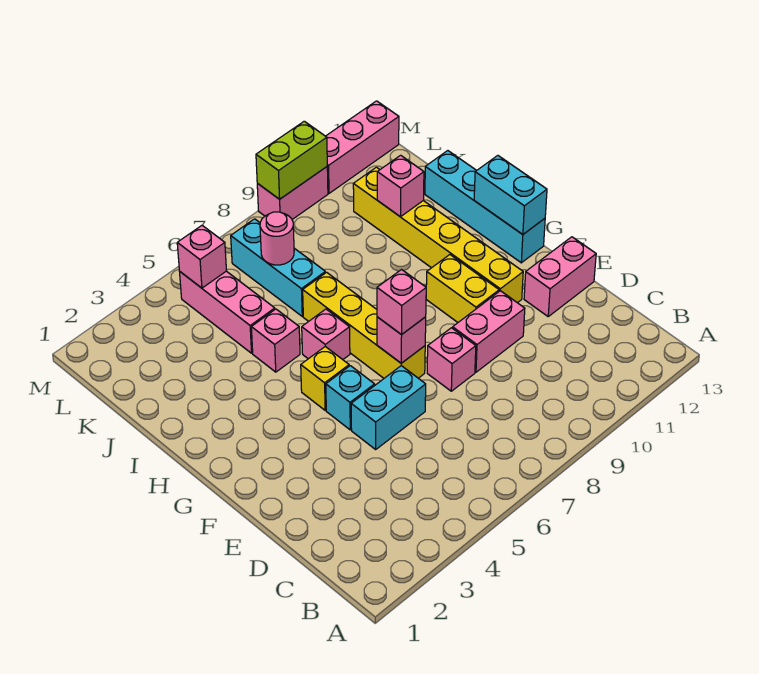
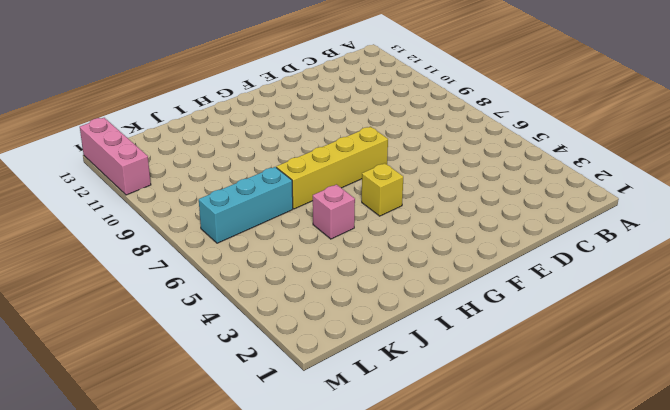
none -> cyan 1x2 brick [351,366,426,449]
none -> pink 1x1 brick [427,328,476,391]
none -> pink 1x2 brick [453,291,525,372]

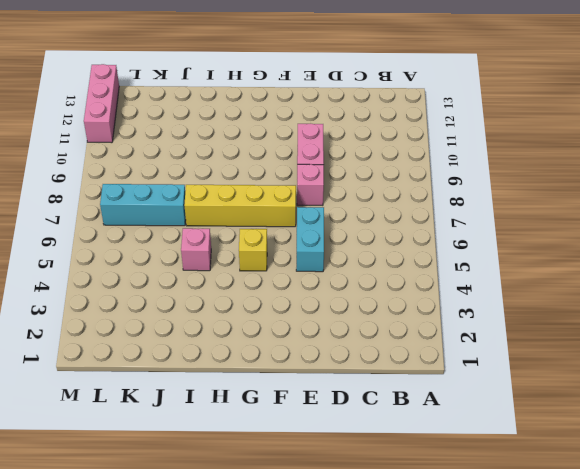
none -> pink 1x2 brick [524,237,596,316]
none -> cyan 1x1 brick [326,366,375,430]
none -> yellow 1x2 brick [426,255,499,322]

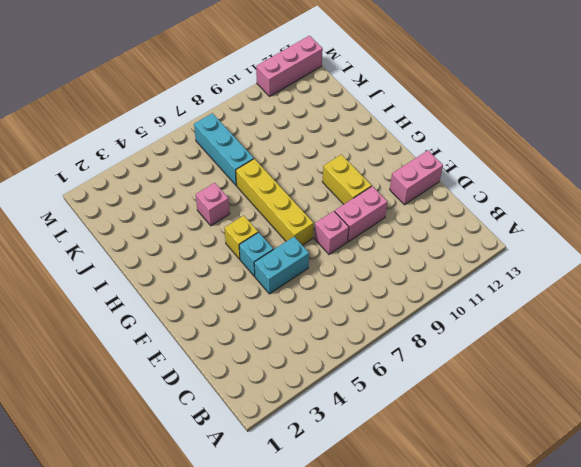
none -> yellow 1x6 brick [353,167,523,303]
none -> cyan 1x4 brick [425,151,545,263]
none -> pink 1x1 brick [302,309,350,360]

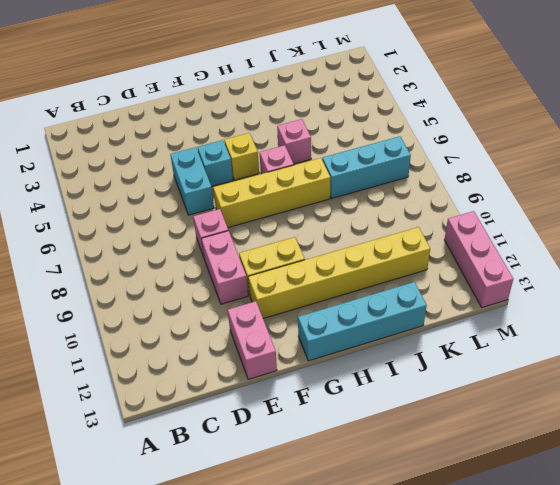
none -> pink 1x3 brick [180,271,275,353]
none -> pink 1x2 brick [257,167,328,219]
none -> pink 1x1 brick [377,317,426,363]

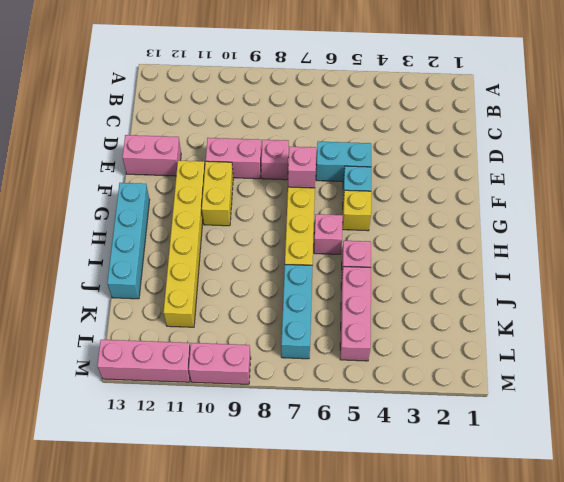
none -> cyan 1x2 brick [474,156,547,234]
none -> pink 1x1 brick [377,155,424,217]
none -> pink 1x1 round brick [260,212,294,265]

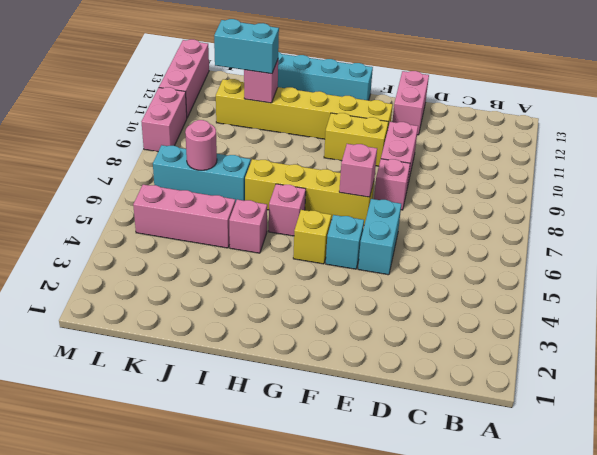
cyan 1x2 brick [214,19,279,74] -> cyan 1x2 brick moved to [474,156,547,234]
none -> pink 1x1 brick [177,226,227,288]
none -> lime 1x2 brick [256,121,327,199]
none -> pink 1x1 brick [377,270,426,335]

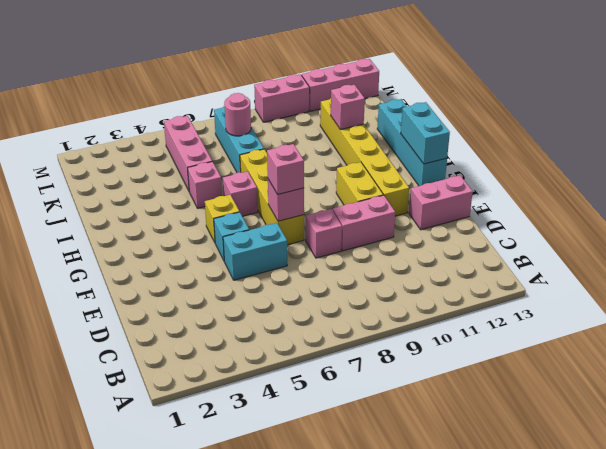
none -> pink 1x1 brick [177,226,227,288]
none -> lime 1x2 brick [256,121,327,199]

